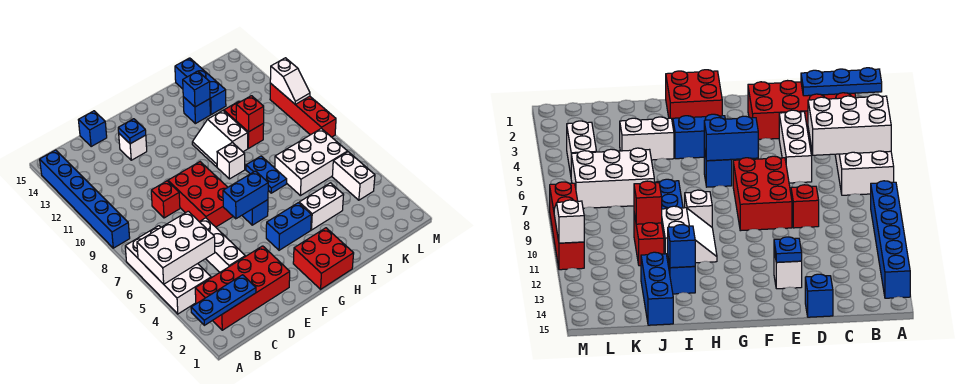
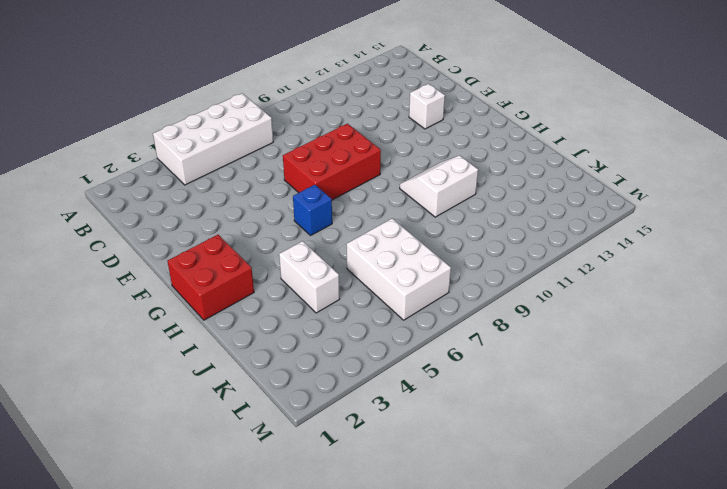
none -> blue 1x6 brick [40,150,130,248]
none -> red 2x4 brick [195,246,290,330]
none -> white 1x3 brick [200,218,245,272]

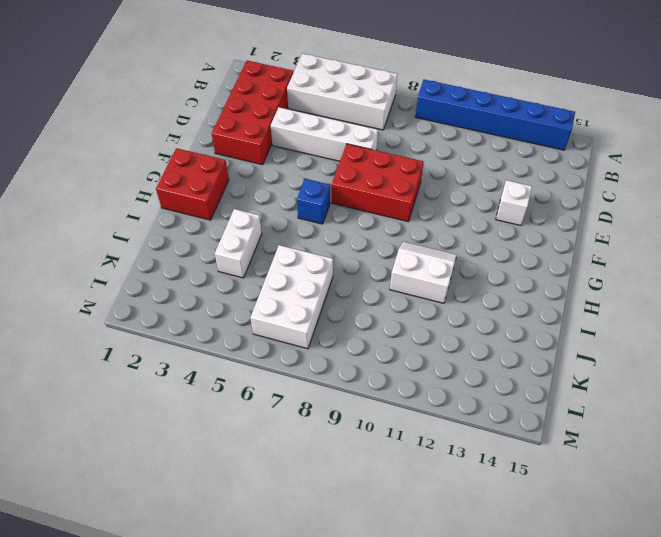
white 1x4 brick [271,107,378,161] -> white 1x3 brick [200,218,245,272]
none -> red 1x1 brick [151,181,180,218]
none -> blue 1x1 brick [79,111,107,147]
none -> blue 1x2 brick [266,203,311,250]

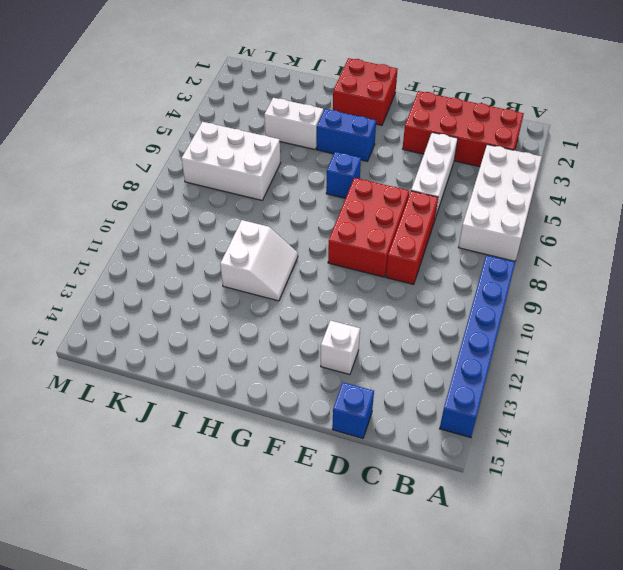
red 1x3 brick [386,191,438,284] -> red 1x1 brick [151,181,180,218]
none -> white 1x1 brick [217,143,245,179]
none -> blue 1x2 plate [246,156,287,193]
none -> blue 1x1 brick [183,97,210,124]

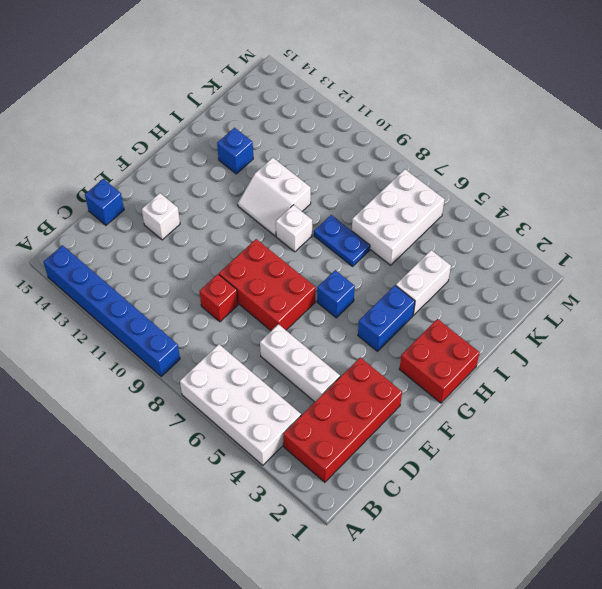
none -> red 1x2 brick [224,102,264,148]
none -> blue 1x3 brick [175,58,226,115]
none -> white 1x2 brick [332,152,375,200]

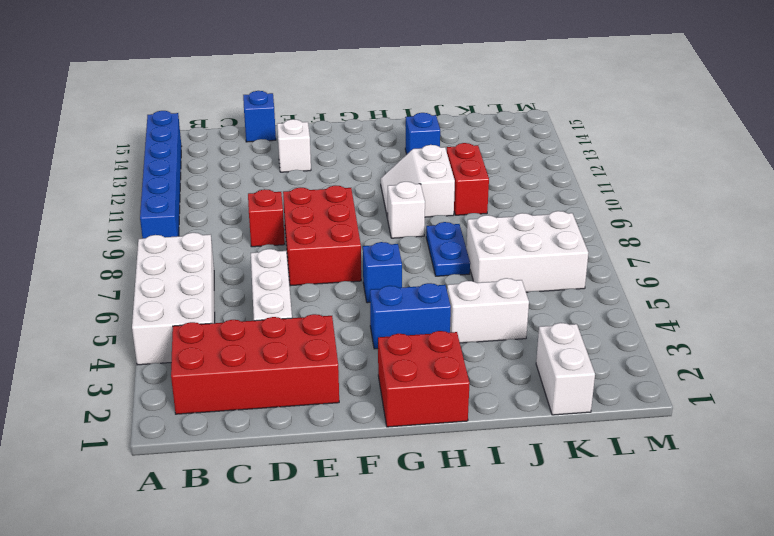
white 1x2 brick [536,323,595,415] -> white 1x2 brick moved to [332,152,375,200]
none -> blue 1x3 brick [175,58,226,115]
none -> red 1x4 brick [270,83,336,137]
none -> blue 1x3 plate [191,275,256,325]

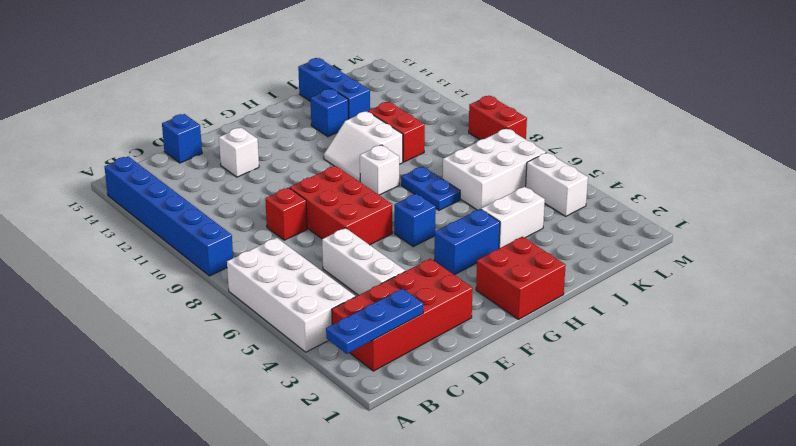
red 1x2 brick [469,96,527,140] -> red 1x4 brick [270,83,336,137]
none -> white 2x3 brick [137,211,215,284]
none -> blue 1x1 plate [118,119,146,144]
none -> blue 1x2 brick [223,171,268,219]

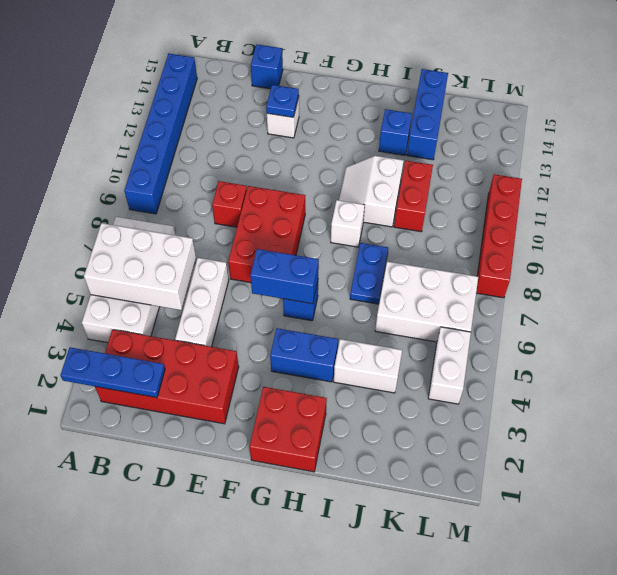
none -> blue 1x1 brick [183,71,210,107]
none -> red 1x1 brick [236,96,264,132]
none -> white 1x2 slope [270,58,310,104]

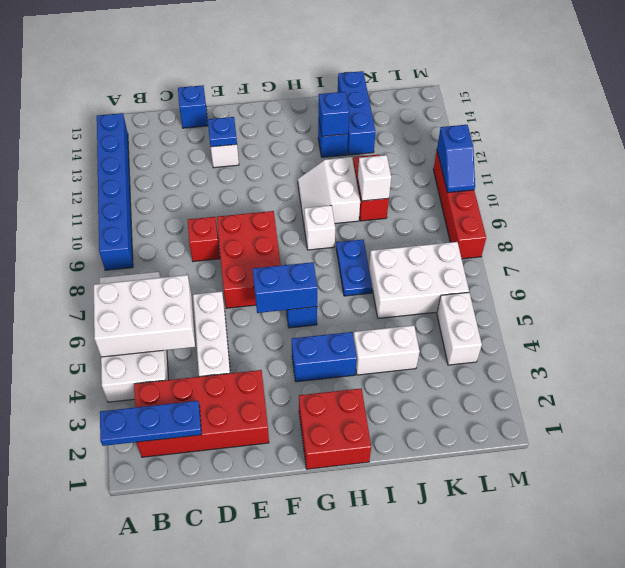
white 1x1 brick [358,155,391,201] -> red 1x1 brick [236,96,264,132]
blue 1x2 slope [437,125,475,193] -> white 1x2 slope [270,58,310,104]

